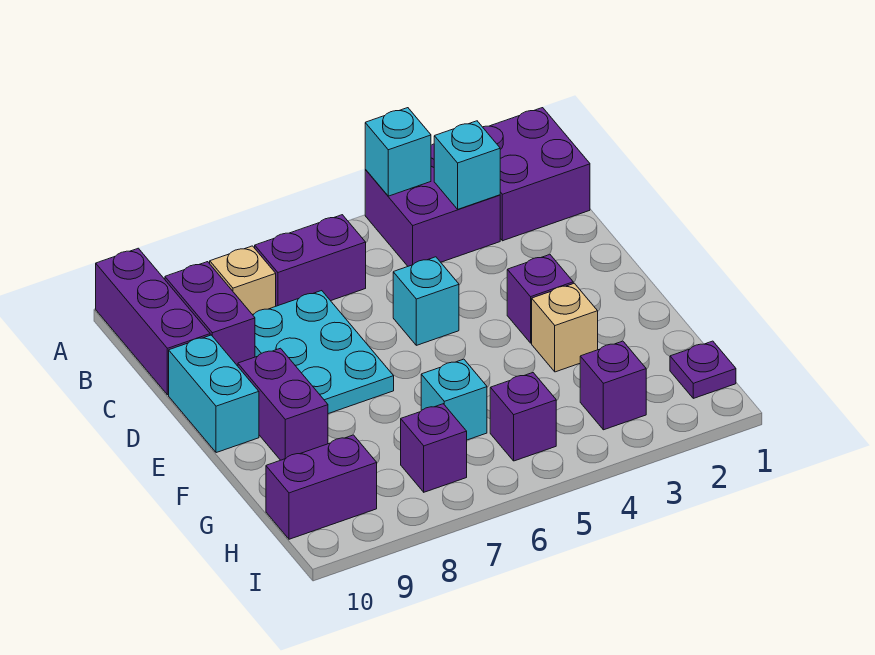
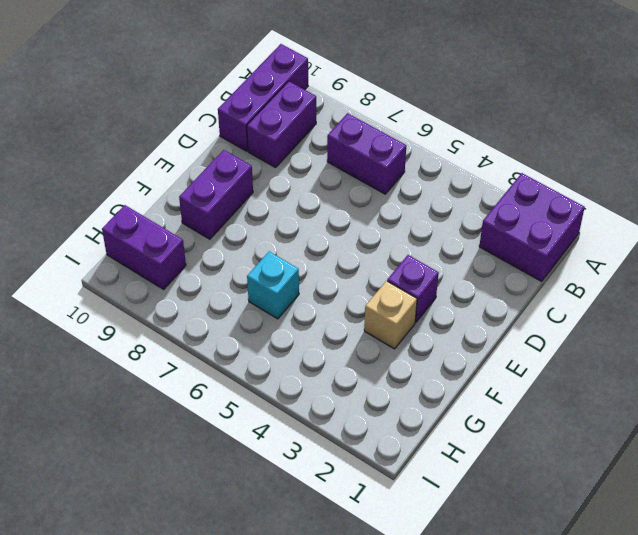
none -> purple 2x2 brick [365,144,500,266]
none -> tan 1x1 brick [210,246,276,315]
none -> cyan 2x3 plate [253,291,394,414]

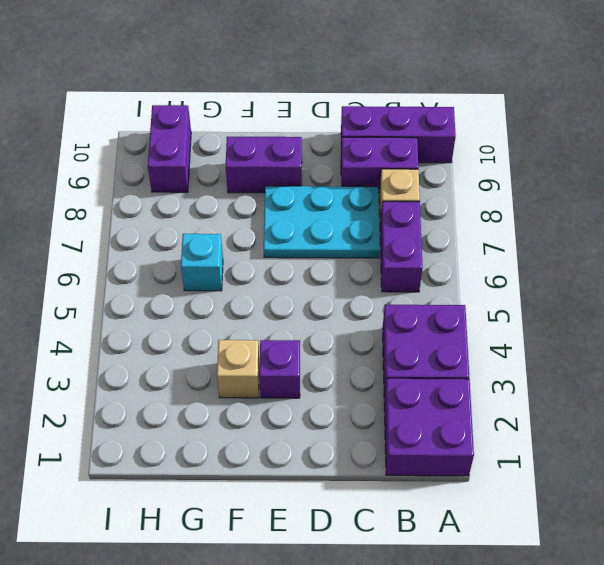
none -> cyan 1x1 brick [393,257,459,345]
none -> cyan 1x2 brick [169,335,259,453]
none -> purple 1x1 plate [670,341,736,398]

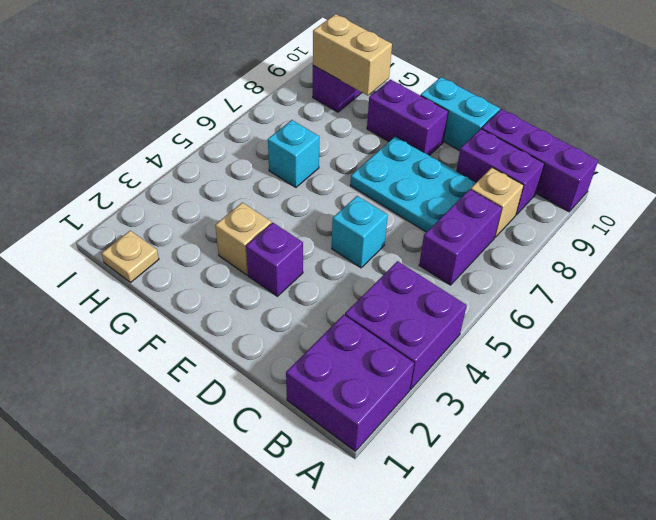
tan 1x2 brick [313,14,392,96] -> none
tan 1x1 plate [102,231,159,282] -> purple 1x1 plate [670,341,736,398]
none -> purple 1x1 brick [580,341,646,430]
none -> purple 1x1 brick [490,373,556,461]
none -> purple 1x1 brick [401,404,467,492]

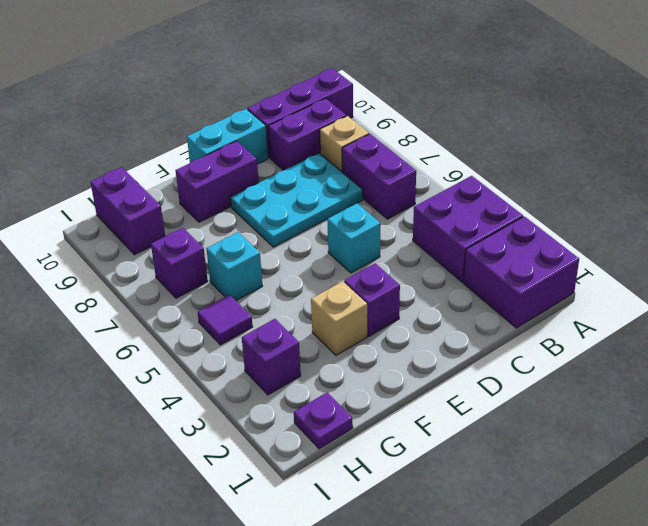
purple 1x1 tile [198,295,253,345] -> purple 1x1 brick [490,373,556,461]
none -> cyan 1x1 brick [365,108,431,196]
none -> cyan 1x1 brick [434,121,500,209]

